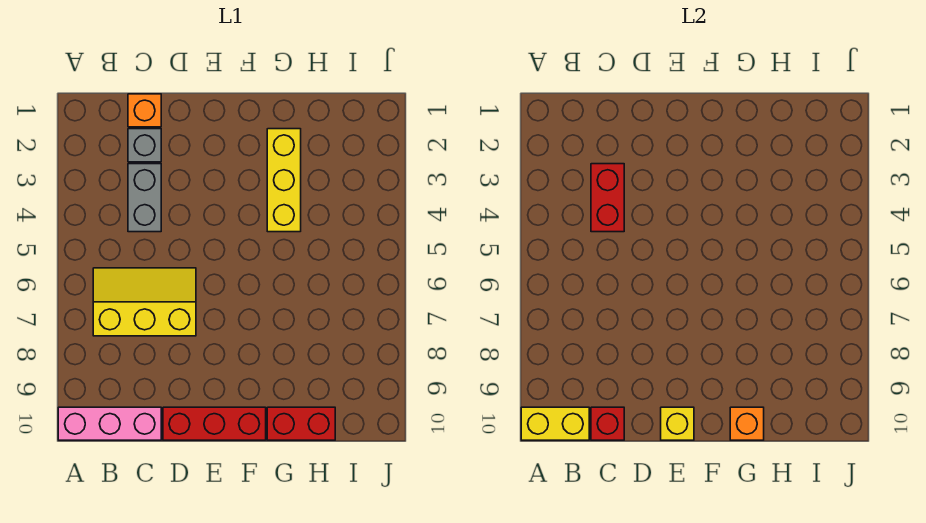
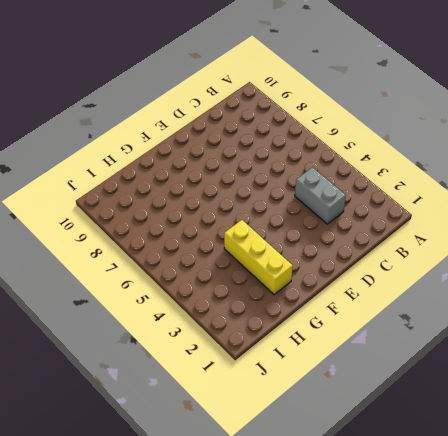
none -> pink 1x3 brick [58,407,161,440]
none -> yellow 2x3 slope [93,268,196,336]
none -> orange 1x1 brick [128,94,161,127]

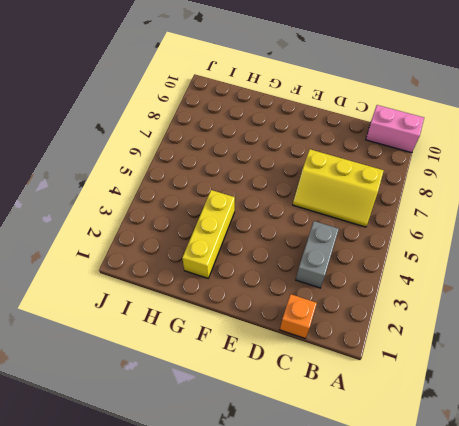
pink 1x2 brick [366,105,424,153] -> pink 1x3 brick [58,407,161,440]
none -> grey 1x1 brick [128,129,161,162]
none -> red 1x3 brick [163,407,266,440]
none -> red 1x2 brick [267,407,335,440]

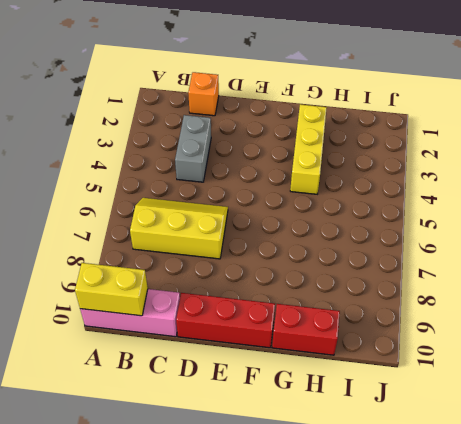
none -> grey 1x1 brick [128,129,161,162]
none -> red 1x2 brick [591,164,624,232]
none -> red 1x1 brick [591,407,624,440]

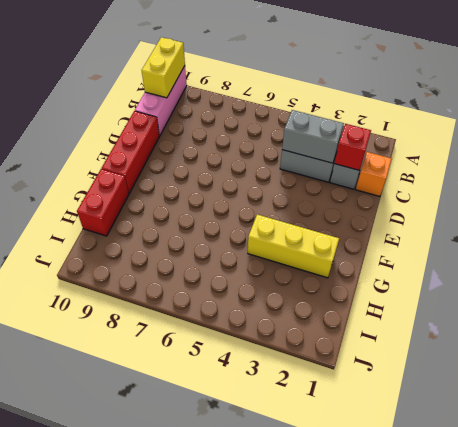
red 1x1 brick [334,124,371,170] -> red 1x1 brick moved to [591,407,624,440]
grey 1x2 brick [282,110,344,163] -> red 1x2 brick [591,164,624,232]
none -> yellow 2x3 slope [93,268,196,336]
none -> yellow 1x1 brick [661,407,694,440]
none -> orange 1x1 brick [730,407,764,440]

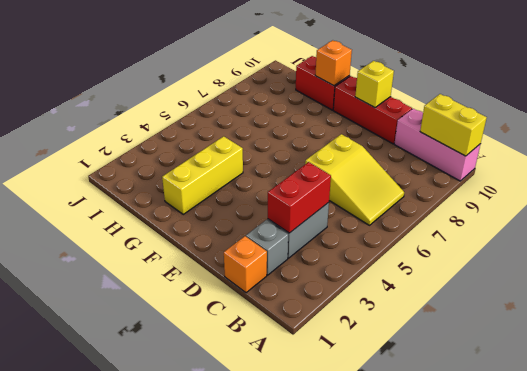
yellow 2x3 slope [305,134,404,225] -> yellow 2x3 slope turned to [93,268,196,336]
none -> red 1x1 brick [591,407,624,440]

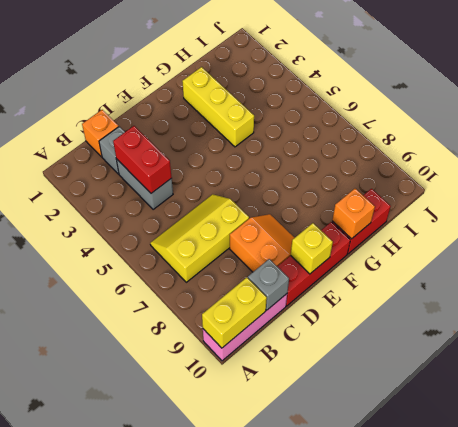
grey 1x1 brick [248,259,289,310] -> red 1x1 brick [591,407,624,440]
orange 2x2 slope [230,214,294,272] -> none

